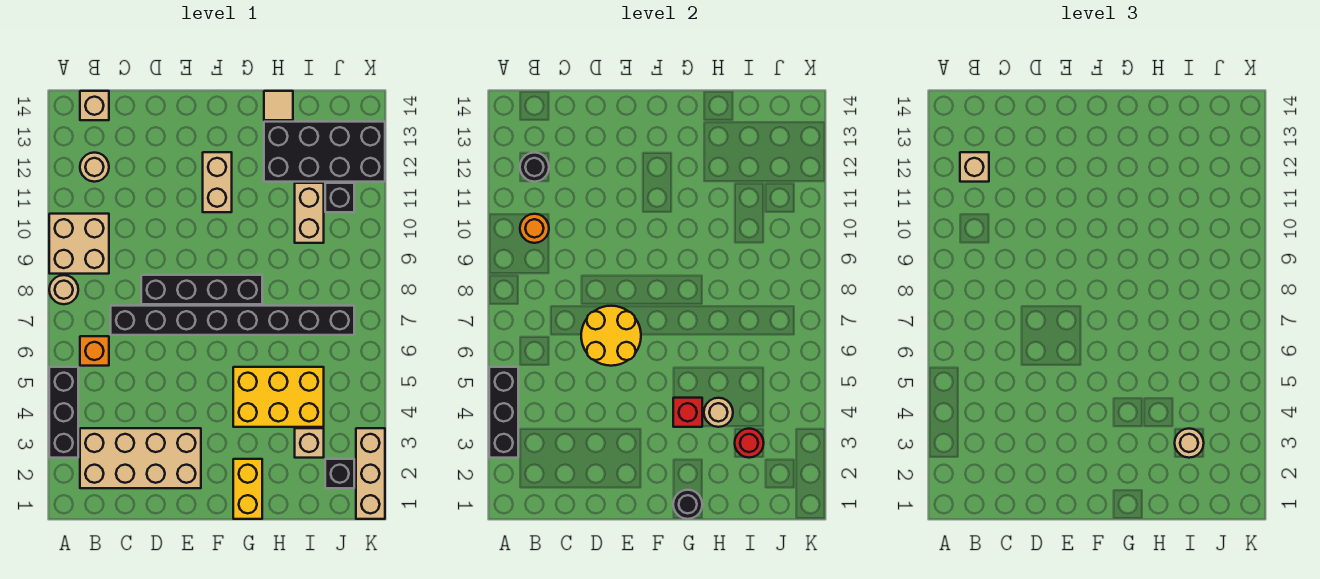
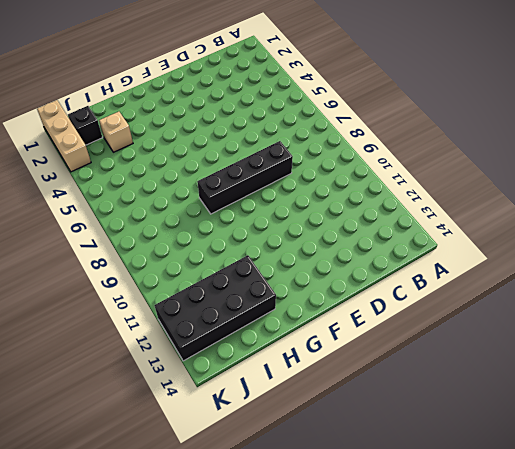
none -> black 1x3 brick [49,367,78,458]
none -> tan 1x1 round brick [49,275,78,304]
none -> tan 2x2 brick [49,214,109,274]

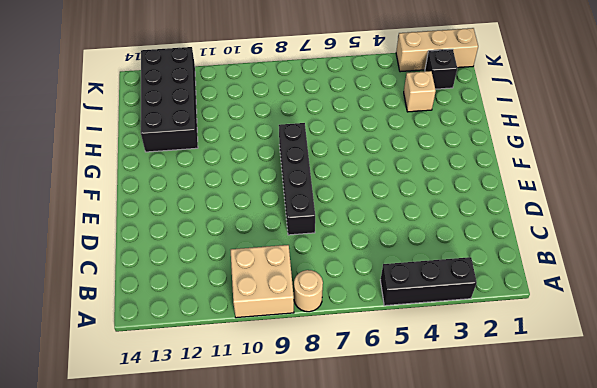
none -> tan 2x4 brick [80,428,201,488]
none -> orange 1x1 brick [80,336,109,366]
none -> tan 1x1 round brick [80,153,109,182]

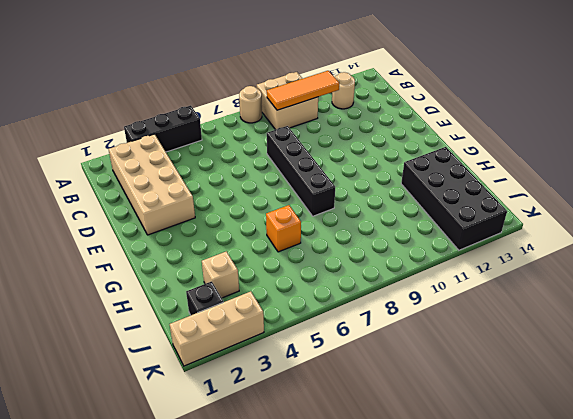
orange 1x3 tile [267,71,339,110] -> orange 1x1 round brick [520,214,549,243]
orange 1x1 brick [266,205,301,252] -> orange 1x1 brick moved to [80,336,109,366]
none -> tan 1x1 brick [80,91,109,120]
none -> black 1x8 brick [111,306,354,335]
none -> tan 1x2 brick [203,152,232,212]

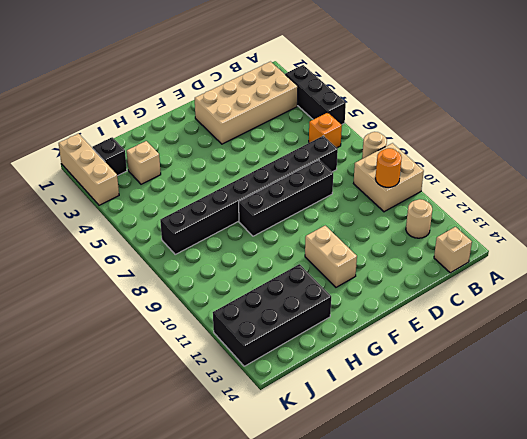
none -> yellow 1x2 brick [233,459,262,519]
none -> yellow 2x3 brick [233,367,324,427]
none -> tan 1x1 tile [264,91,293,120]

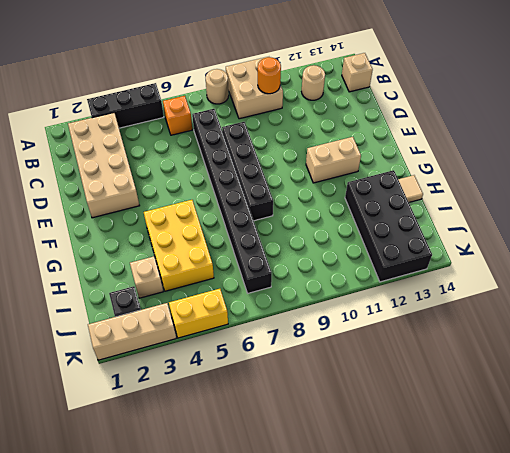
yellow 1x2 brick [169,289,228,338] -> yellow 1x2 brick moved to [233,459,262,519]
none -> tan 1x2 brick [295,183,324,243]
none -> black 1x1 brick [325,183,354,212]
none -> black 1x3 brick [489,367,518,458]

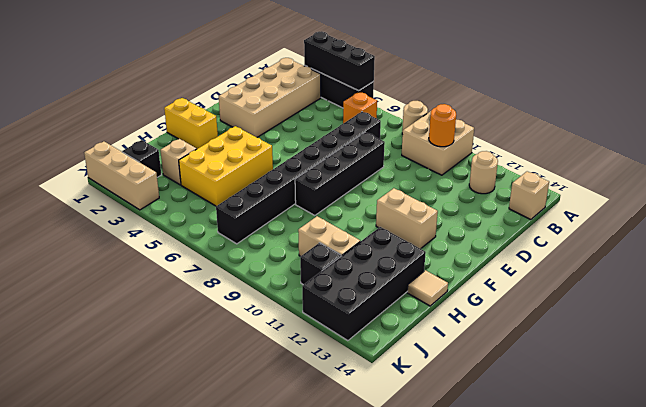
none -> black 1x1 round brick [520,153,549,182]
none -> yellow 2x2 round brick [581,306,641,366]
none -> black 1x1 round brick [673,490,702,519]

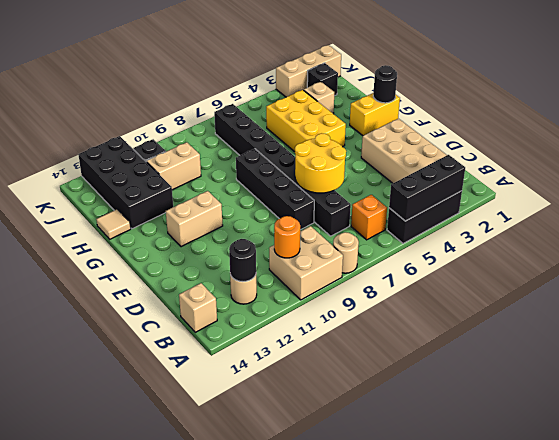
none -> red 1x1 brick [673,398,702,427]
none -> tan 1x1 round brick [704,398,733,427]
none -> red 1x1 round brick [735,429,764,458]

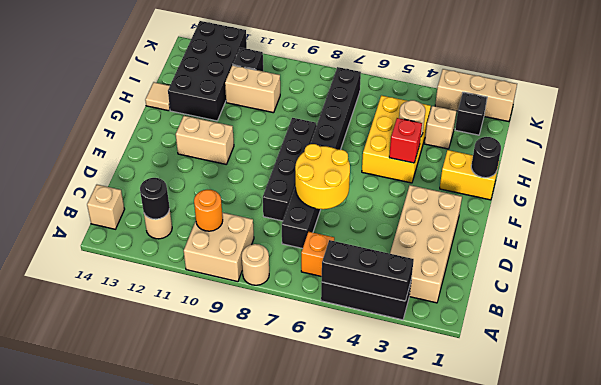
none -> red 1x1 round brick [735,429,764,458]
none -> tan 1x1 brick [960,152,989,182]
none -> tan 1x1 round brick [1175,429,1204,458]

